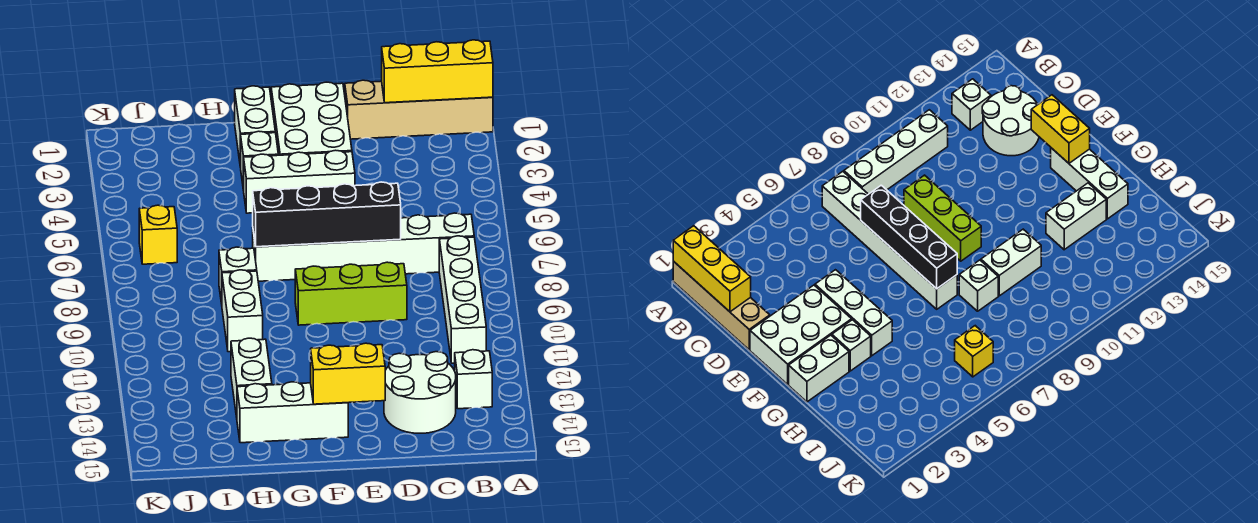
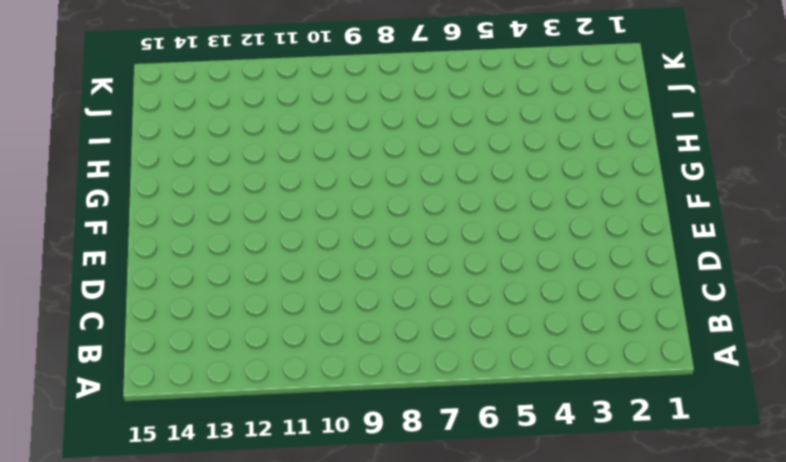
none -> tan 1x4 brick [345,80,493,139]
none -> white 1x6 brick [253,213,474,281]
none -> white 1x4 brick [439,236,486,363]

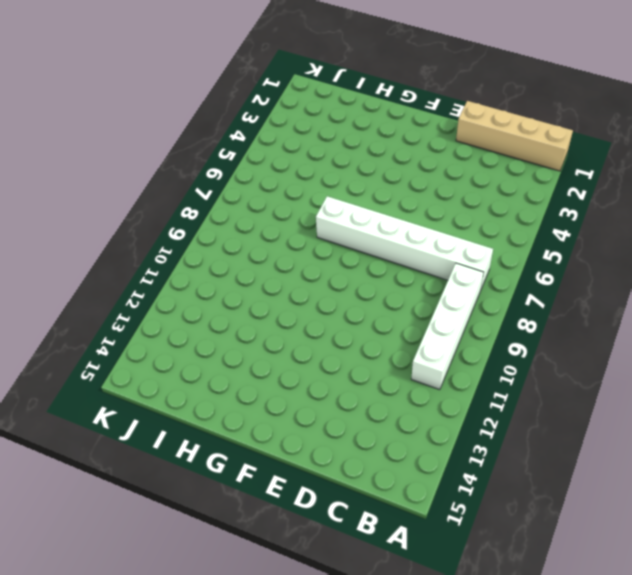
none -> white 1x1 brick [455,350,492,409]
none -> white 2x2 round brick [384,352,456,433]
none -> lime 1x3 brick [295,262,407,325]

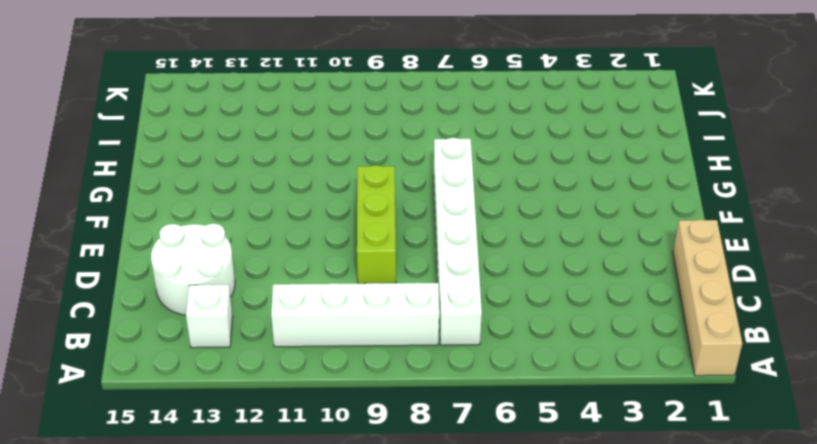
none -> white 2x3 brick [271,82,352,155]
none -> white 1x3 brick [244,150,355,213]
none -> white 1x3 brick [237,382,348,443]

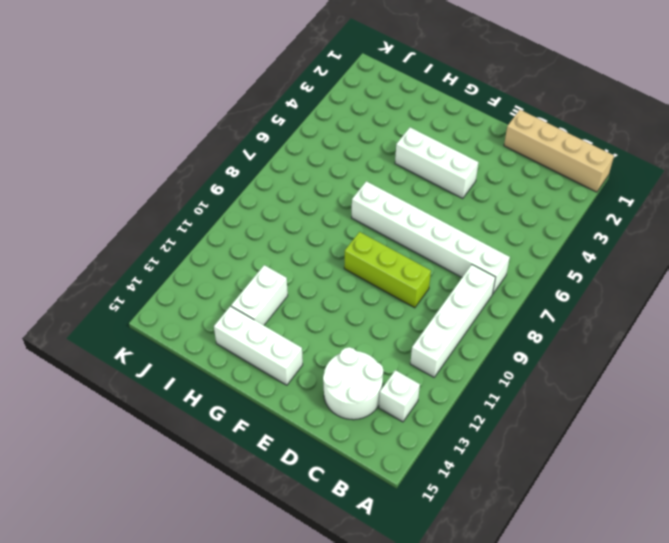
none -> white 2x3 brick [271,82,352,155]
none -> white 1x2 brick [235,86,275,167]
none -> white 1x1 brick [241,131,278,190]

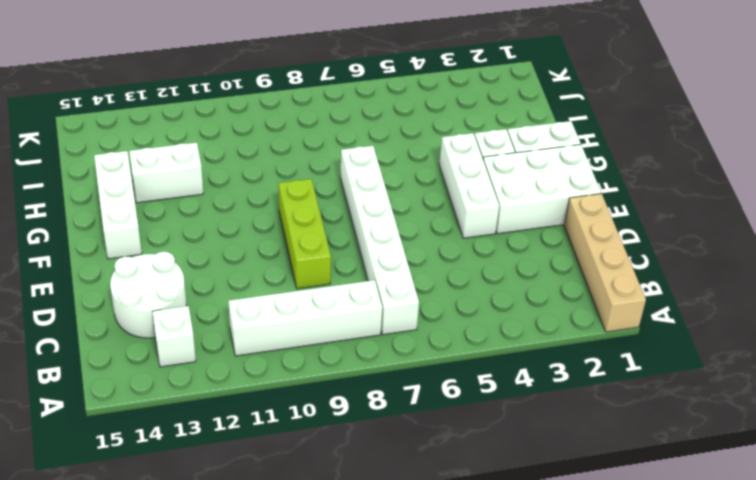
none -> white 1x1 brick [219,247,257,304]
none -> white 1x2 brick [222,270,263,352]
none -> yellow 1x1 brick [139,205,177,264]

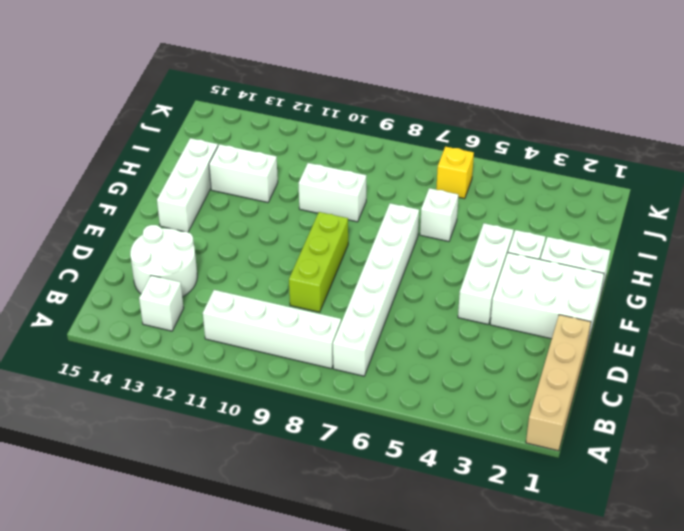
white 1x1 brick [420,188,458,241] -> white 1x1 brick moved to [219,247,257,304]
none -> yellow 1x3 brick [382,40,493,103]
none -> black 1x4 brick [253,182,401,247]
none -> yellow 1x2 brick [311,343,385,404]

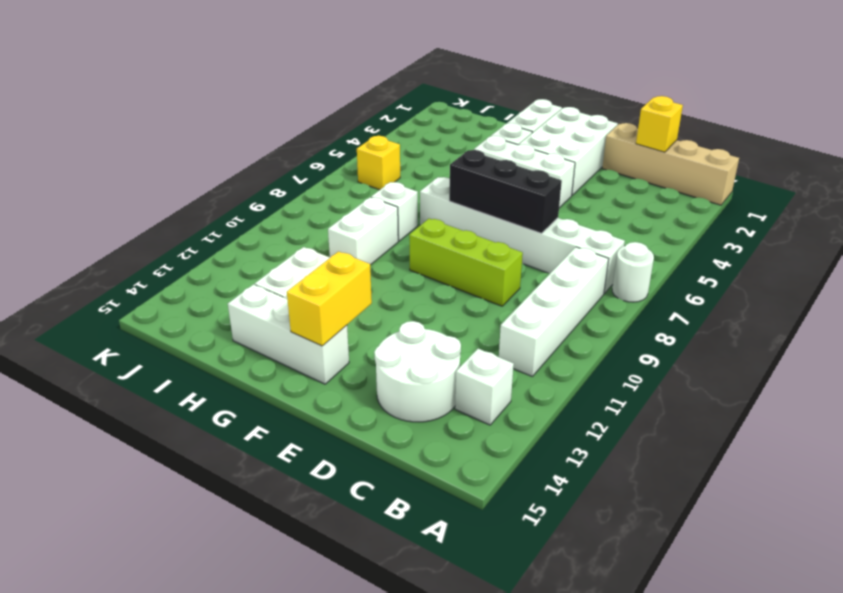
white 1x1 round brick [612,242,654,302] -> none
yellow 1x1 brick [636,96,683,152] -> yellow 1x3 brick [382,40,493,103]
black 1x3 brick [449,150,562,233] -> black 1x4 brick [253,182,401,247]
yellow 1x2 brick [287,252,372,346] -> yellow 1x2 brick turned to [311,343,385,404]

